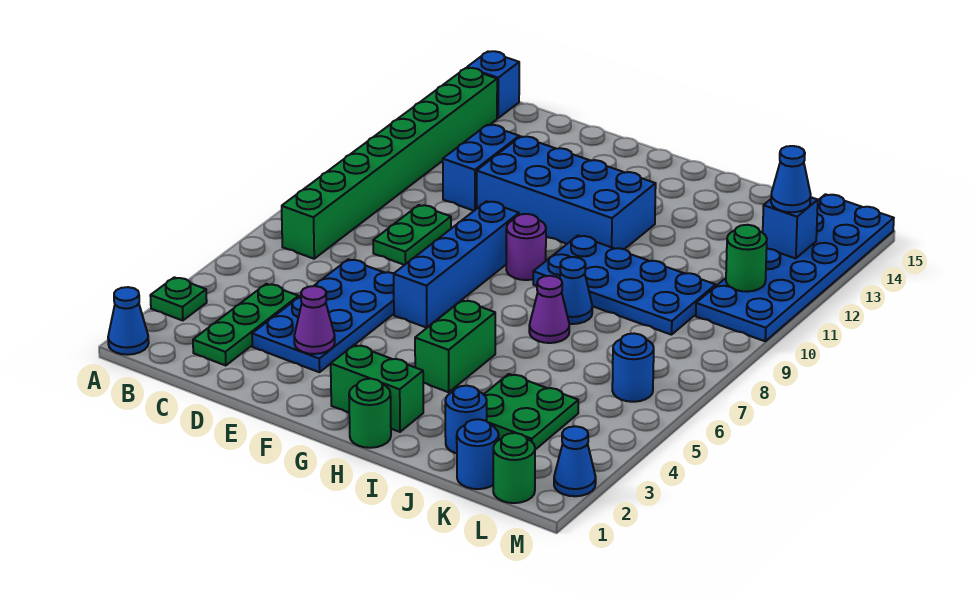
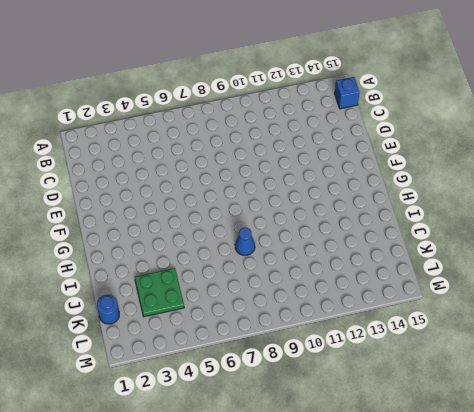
none -> blue 1x1 cone [108,287,149,355]
none -> green 1x1 plate [150,277,207,321]
none -> green 1x8 brick [282,68,497,259]

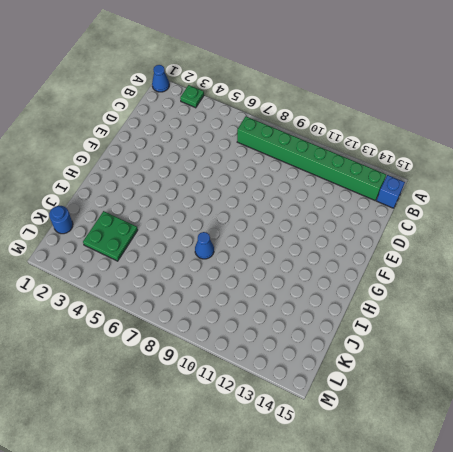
none -> green 1x3 plate [193,284,298,366]
none -> blue 2x4 plate [252,259,394,372]
none -> green 1x2 plate [373,205,451,265]

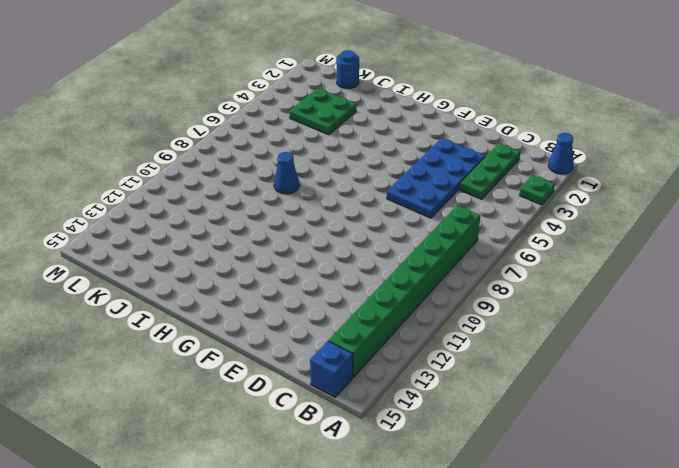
none -> green 1x2 plate [373,205,451,265]
none -> blue 1x2 brick [443,125,519,211]
none -> blue 2x4 brick [477,137,656,249]

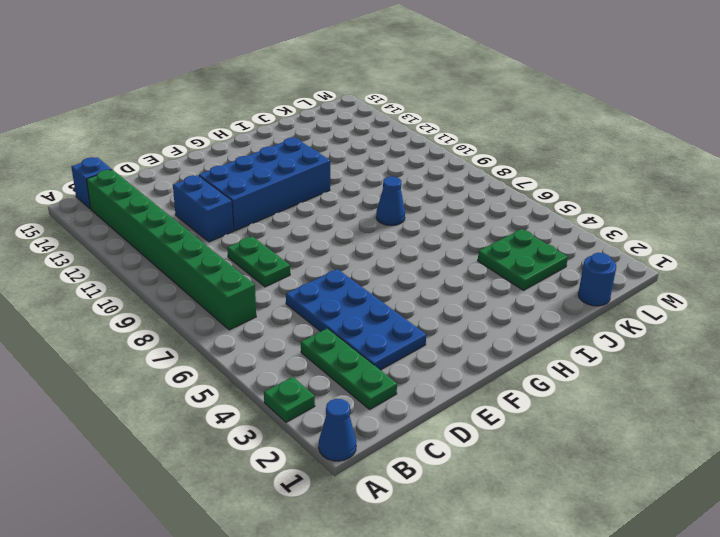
none -> blue 1x4 brick [394,201,519,328]
none -> green 1x2 brick [331,345,423,432]
none -> purple 1x1 round brick [506,214,546,280]

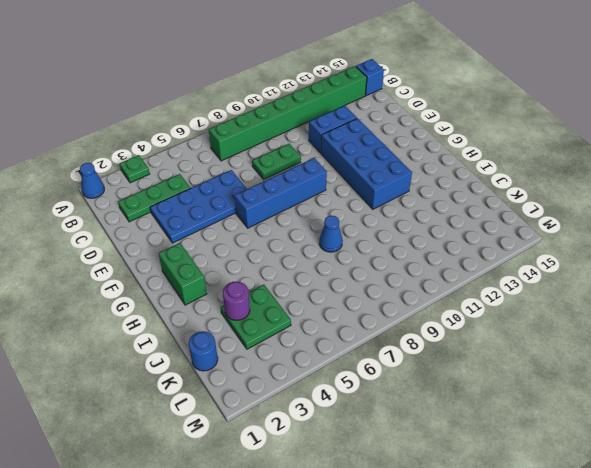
purple 1x1 round brick [223,282,250,320] -> purple 1x1 round brick moved to [506,214,546,280]
none -> green 1x1 round brick [349,379,391,448]
none -> green 1x2 brick [415,300,495,392]
none -> blue 2x4 plate [533,236,716,335]

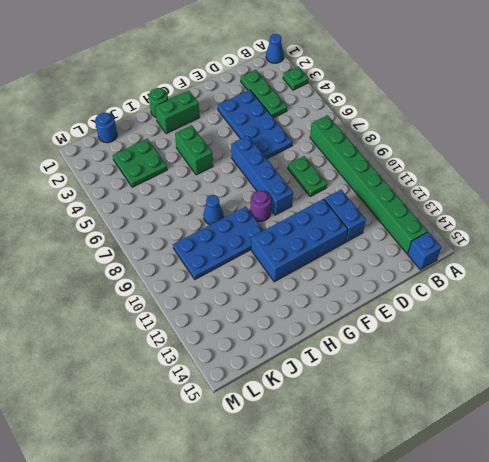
none -> purple 1x1 cone [529,276,569,343]
none -> blue 1x1 round brick [445,386,487,453]
none -> green 1x1 round brick [493,433,535,503]

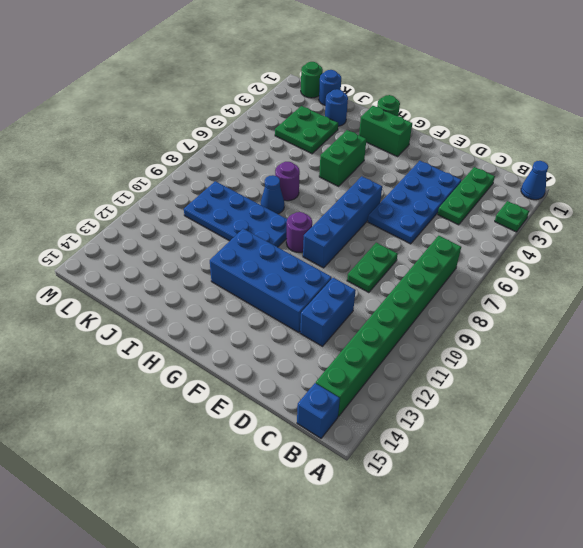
purple 1x1 round brick [275,162,300,201] -> purple 1x1 cone [529,276,569,343]
none -> blue 1x1 round brick [612,334,654,402]
none -> blue 2x6 plate [696,194,894,341]
none -> blue 1x1 cone [554,426,596,496]

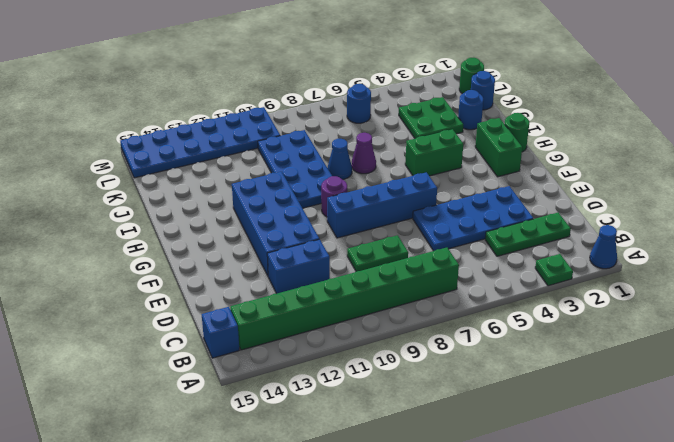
none -> blue 1x1 cone [554,426,596,496]
none -> purple 1x1 cone [294,286,335,354]
none -> green 1x1 round brick [726,225,767,292]

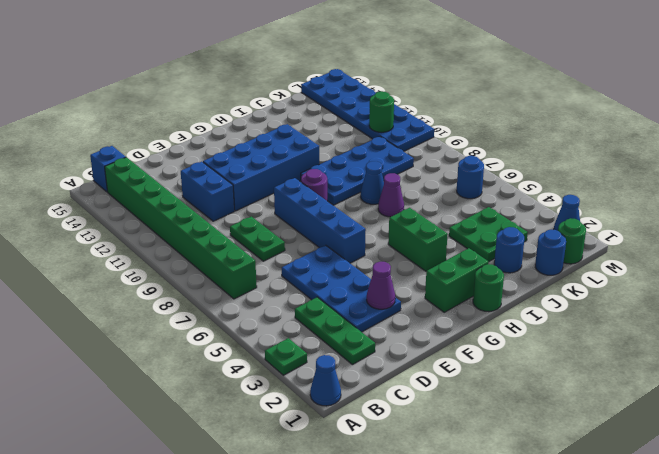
none -> blue 1x1 brick [763,197,818,259]
none -> blue 1x1 cone [771,146,811,212]

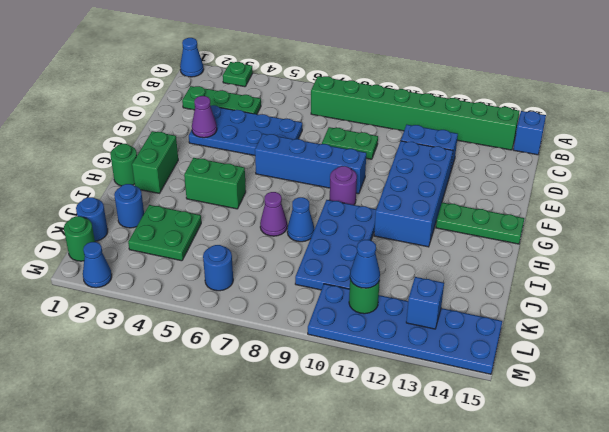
green 1x3 plate [436,203,524,244] -> none
blue 1x1 cone [350,240,380,288] -> blue 1x1 cone moved to [771,146,811,212]

